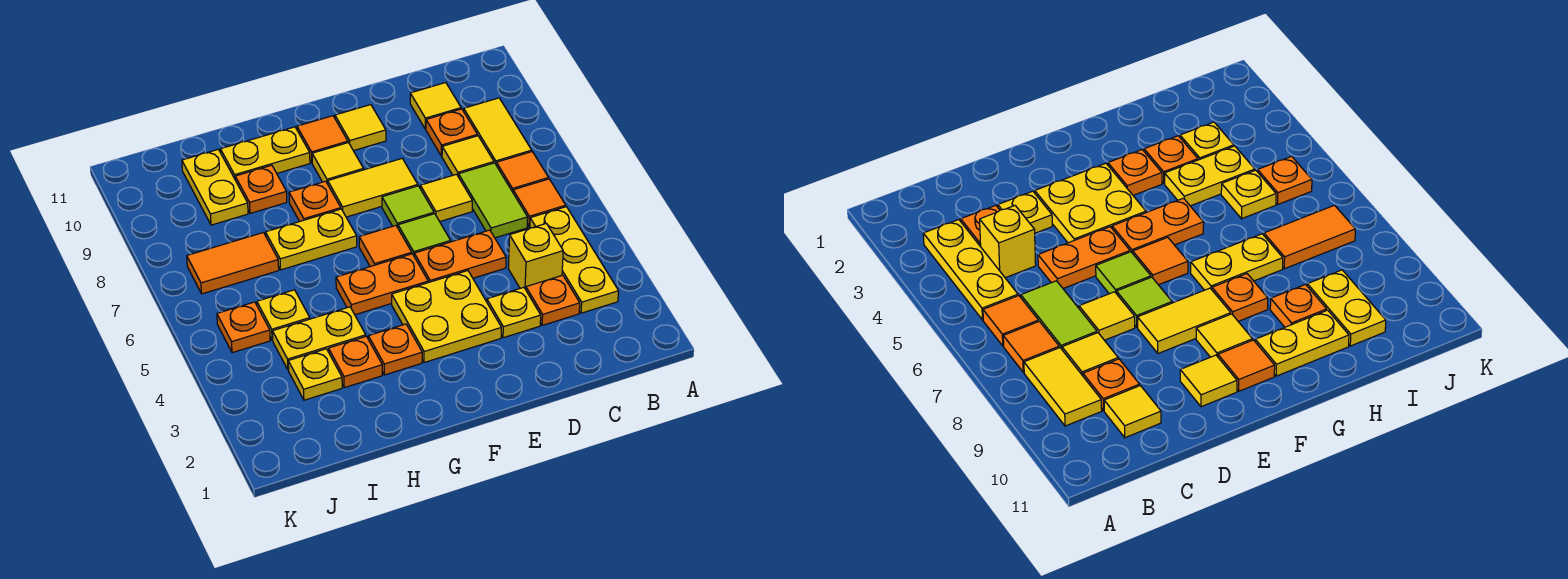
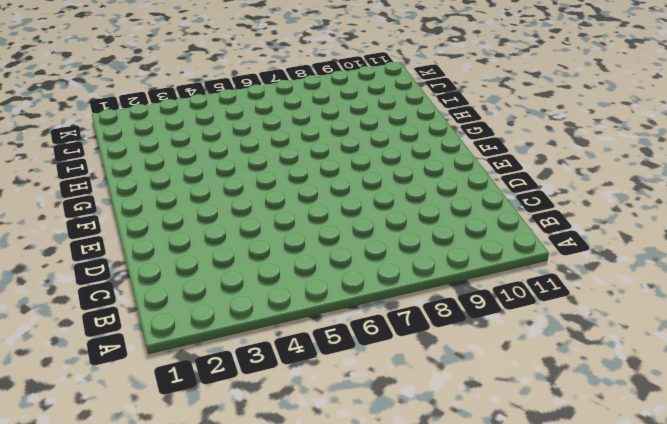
none -> yellow 1x3 plate [530,207,619,313]
none -> orange 1x1 tile [513,179,566,227]
none -> orange 1x1 tile [496,152,549,192]
none -> yellow 1x2 tile [464,98,532,164]

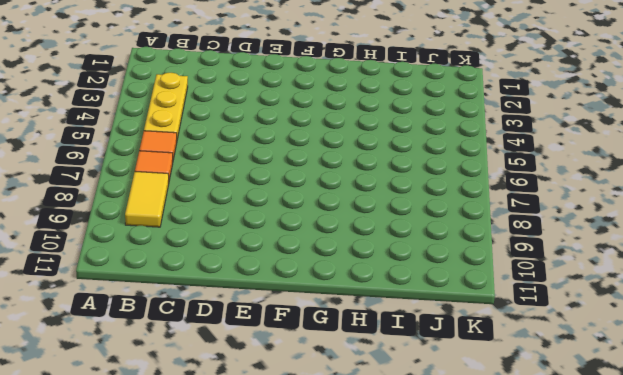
none -> orange 1x1 plate [526,275,580,325]
none -> yellow 1x1 brick [508,223,563,290]
none -> lime 1x2 tile [459,163,528,238]
none -> yellow 1x1 tile [442,136,494,177]

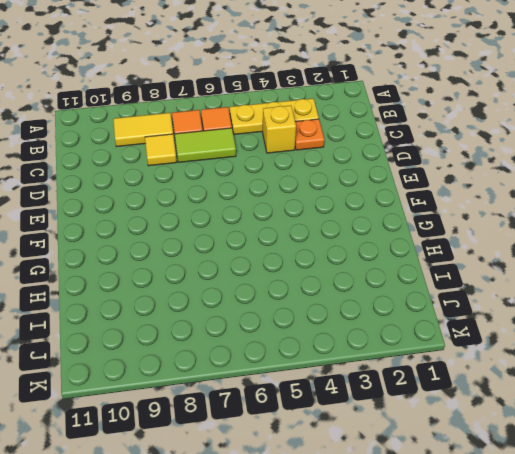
none -> orange 1x1 plate [426,109,477,156]
none -> yellow 1x1 tile [410,83,461,129]
none -> yellow 1x1 plate [487,287,541,338]
none -> orange 1x2 plate [414,230,506,283]

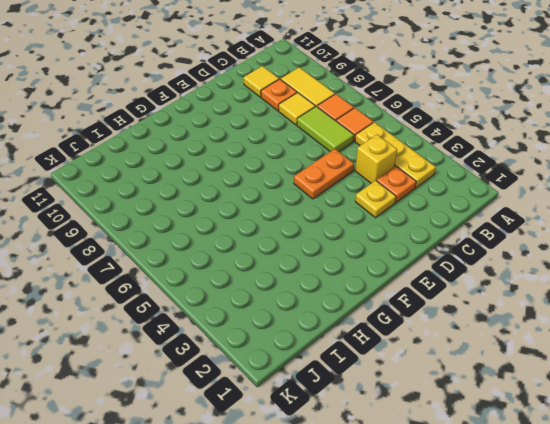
none -> yellow 1x1 tile [420,174,472,222]
none -> yellow 2x2 plate [392,271,501,363]
none -> lime 1x1 tile [398,214,451,255]
none -> lime 1x1 tile [382,186,434,228]

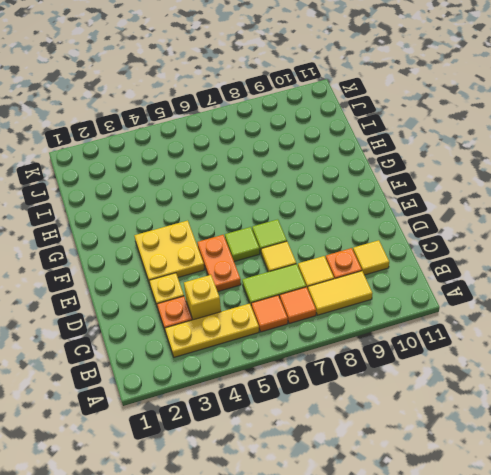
none -> yellow 1x2 tile [328,159,418,217]
none -> yellow 1x1 tile [335,105,386,151]
none -> orange 1x2 plate [336,254,428,315]
none -> orange 1x1 tile [359,226,412,267]

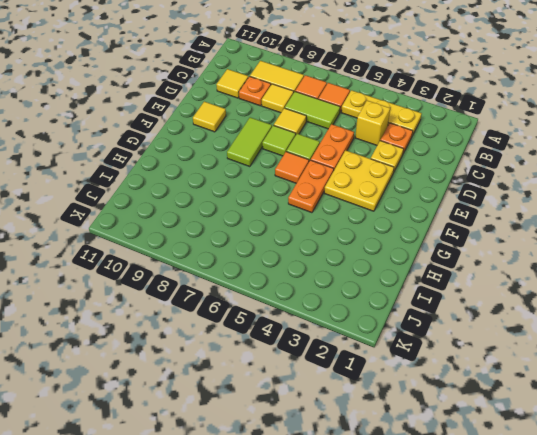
lime 1x2 tile [227,117,272,167] -> yellow 1x2 tile [328,159,418,217]
none -> yellow 1x1 tile [312,143,364,184]
none -> orange 1x1 tile [297,116,348,162]
none -> orange 1x1 plate [368,324,422,375]
none -> yellow 1x2 plate [266,209,357,270]

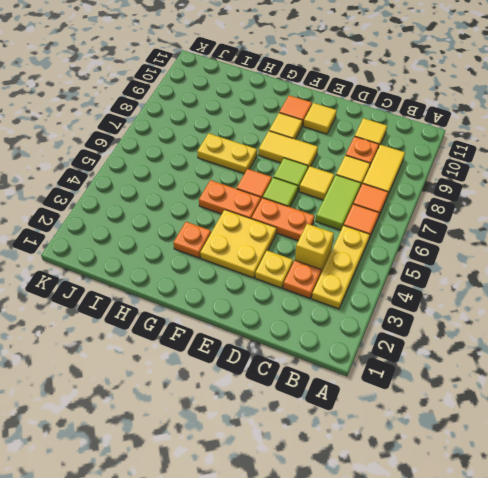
none -> orange 1x1 plate [289,181,341,222]
none -> yellow 1x2 plate [220,127,310,178]
none -> orange 1x1 plate [329,336,382,388]
none -> yellow 1x2 plate [272,307,366,370]

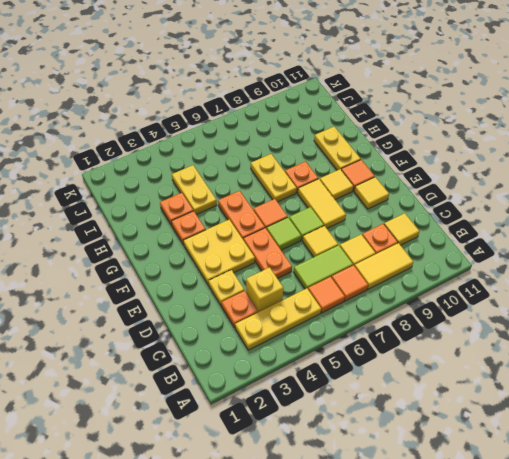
none -> orange 1x1 plate [235,165,287,213]
none -> yellow 1x1 plate [288,349,342,400]
none -> yellow 1x1 plate [257,290,310,340]
none -> orange 1x2 tile [187,233,279,294]

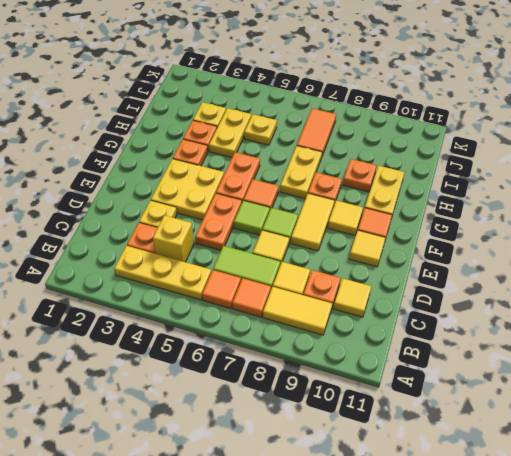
none -> yellow 1x2 plate [182,149,248,225]
none -> orange 1x1 plate [217,302,270,353]

